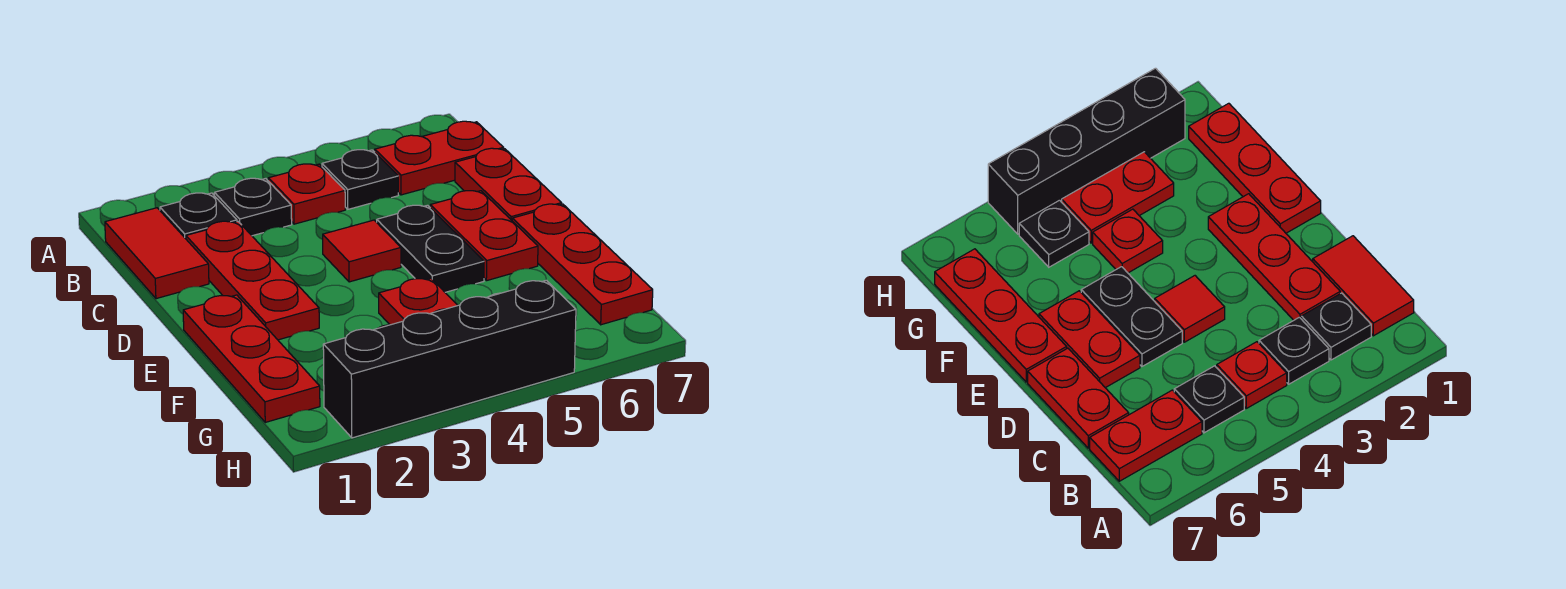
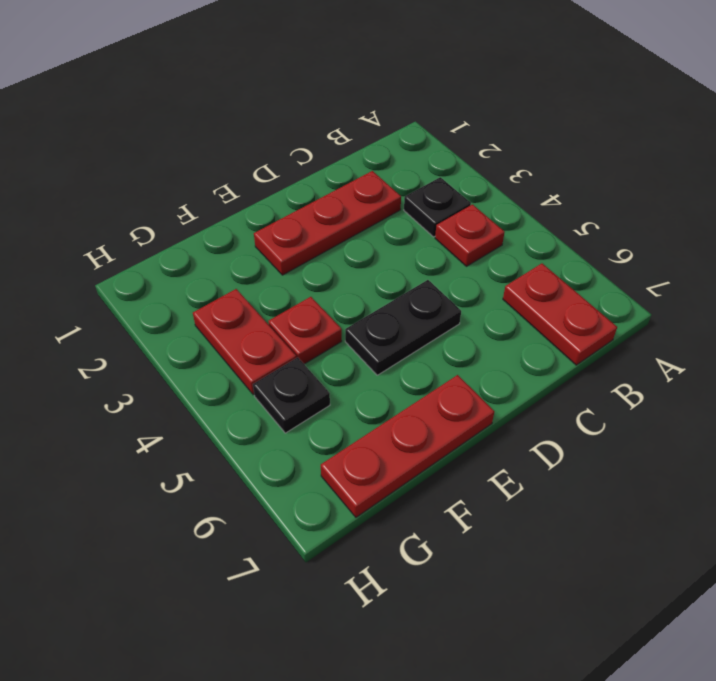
none -> red 1x2 tile [105,208,209,299]
none -> black 1x1 plate [160,193,237,239]
none -> black 1x1 plate [322,150,398,209]

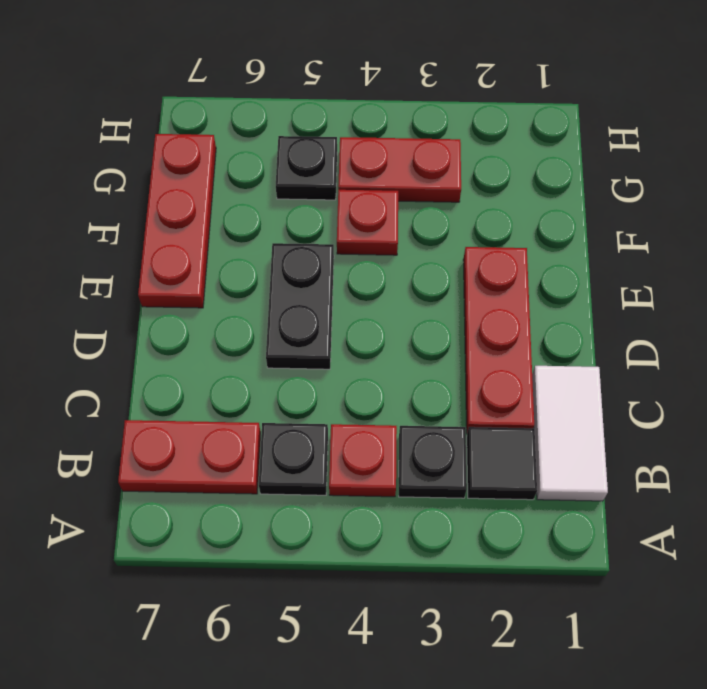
white 1x2 tile [532,366,608,501] -> red 1x2 tile [105,208,209,299]
black 1x1 tile [467,427,537,500] -> black 1x1 plate [160,193,237,239]
none -> red 1x2 plate [455,148,562,220]
none -> red 1x1 tile [323,220,401,282]
none -> red 1x2 plate [430,191,538,281]

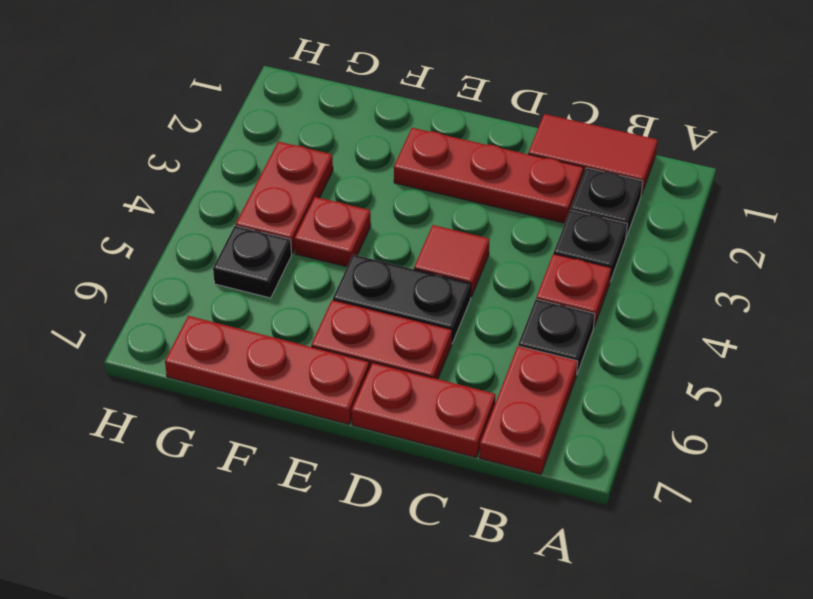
none -> red 1x3 plate [183,295,320,422]
none -> black 1x4 brick [323,280,576,438]

